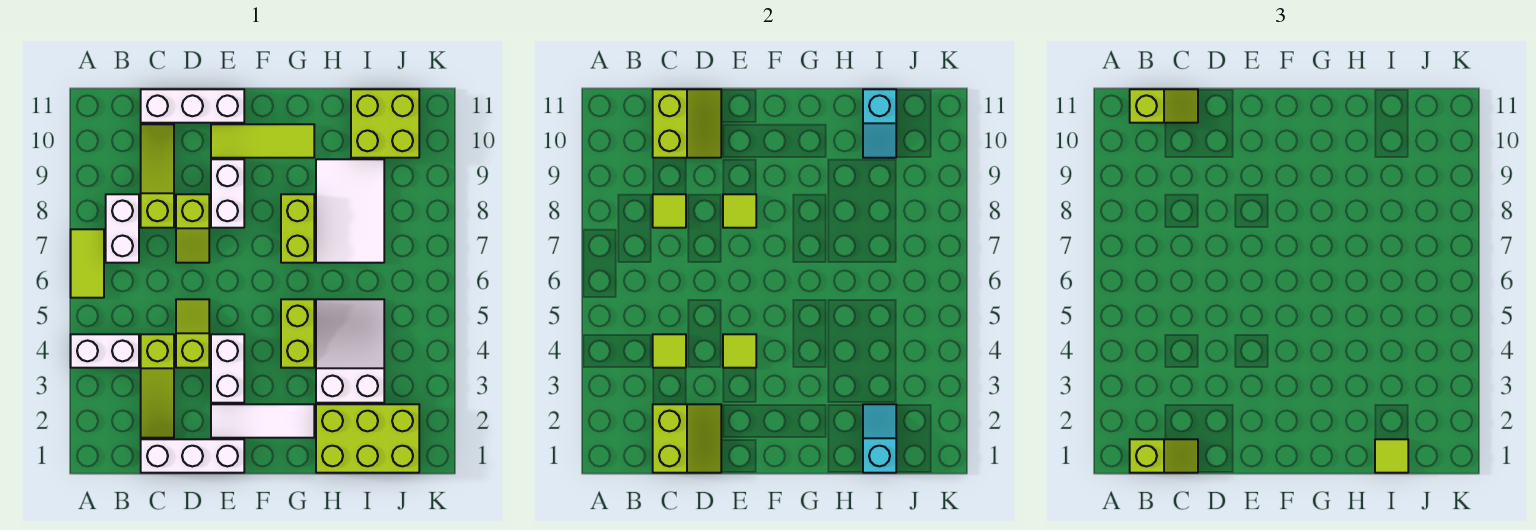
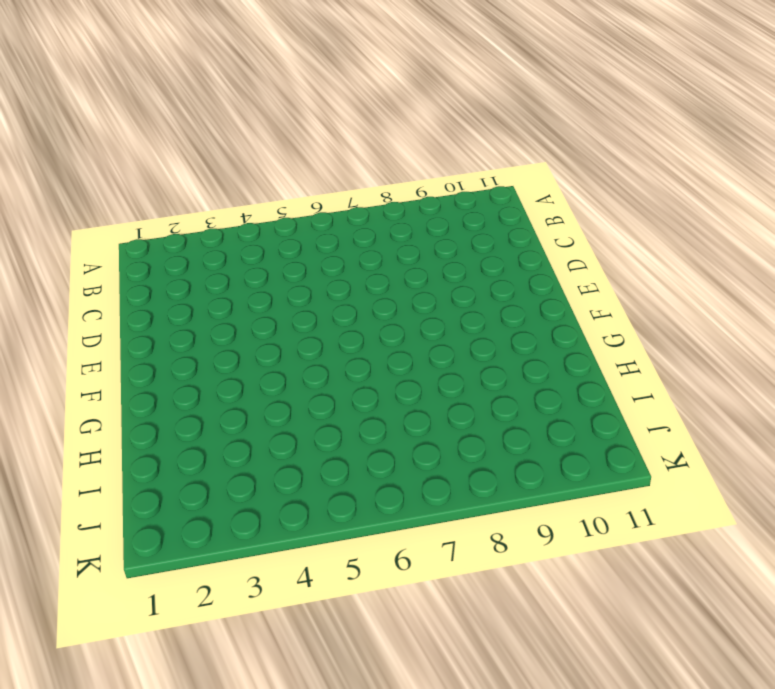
none -> white 1x2 brick [71,334,139,368]
none -> lime 1x2 tile [71,229,104,298]
none -> white 1x2 brick [106,194,139,263]
none -> white 1x3 brick [141,439,244,473]

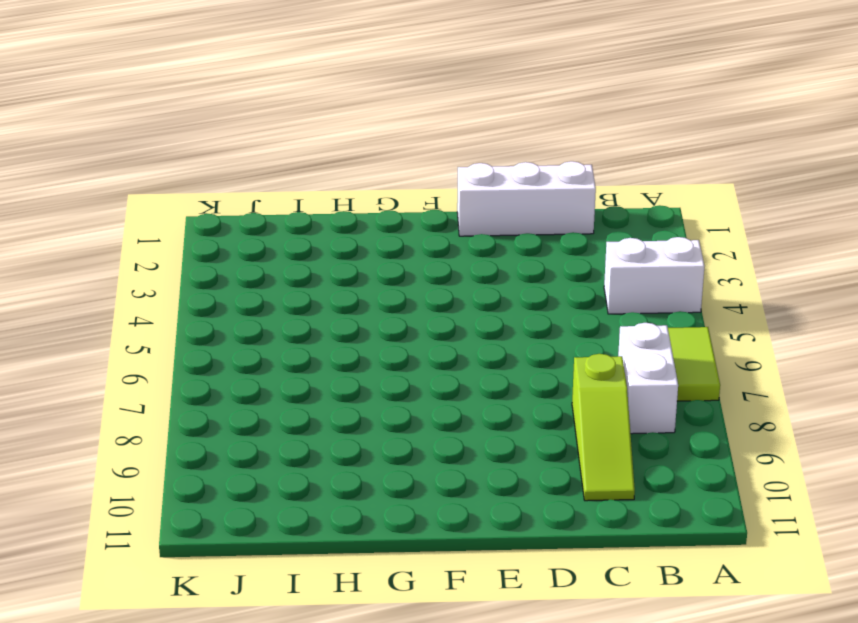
none -> lime 1x3 slope [141,334,174,438]
none -> white 1x3 brick [141,89,244,123]
none -> lime 1x2 slope [176,299,209,368]
none -> lime 1x2 slope [176,194,209,263]

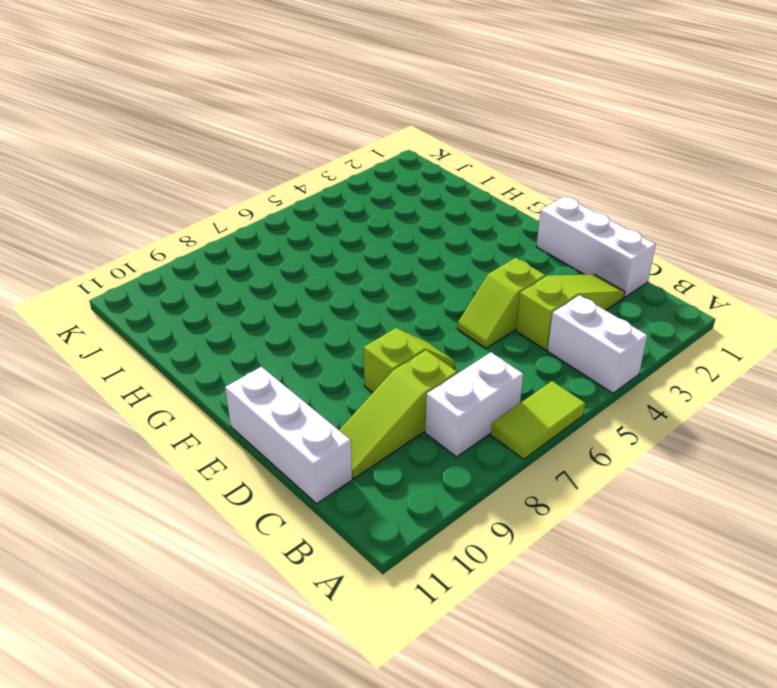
none -> white 1x3 tile [211,404,314,438]
none -> white 1x2 brick [211,334,244,403]
none -> white 1x2 brick [211,159,244,228]
none -> lime 1x3 tile [211,124,314,158]

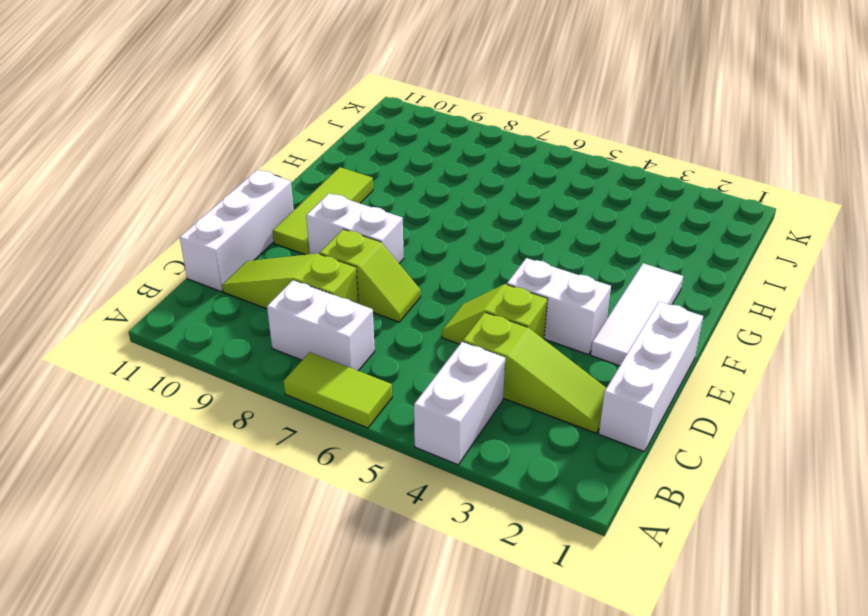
none -> lime 1x2 brick [281,299,314,368]
none -> lime 1x2 brick [281,194,314,263]
none -> lime 2x3 brick [316,404,419,473]
none -> white 2x3 slope [316,299,384,403]

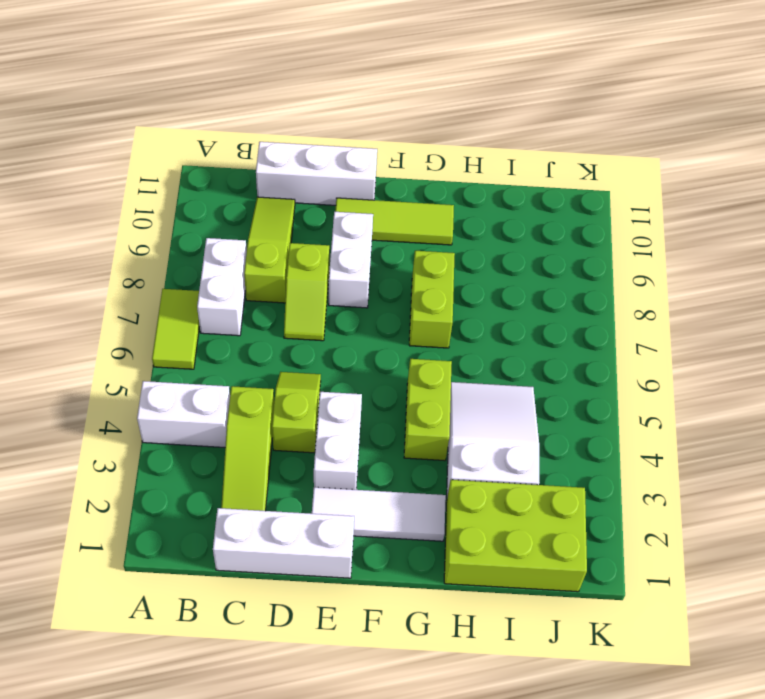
none -> white 2x3 tile [316,159,384,263]
none -> lime 2x2 brick [351,89,419,158]
none -> lime 2x2 slope [653,404,721,473]
none -> lime 1x1 tile [653,334,686,368]

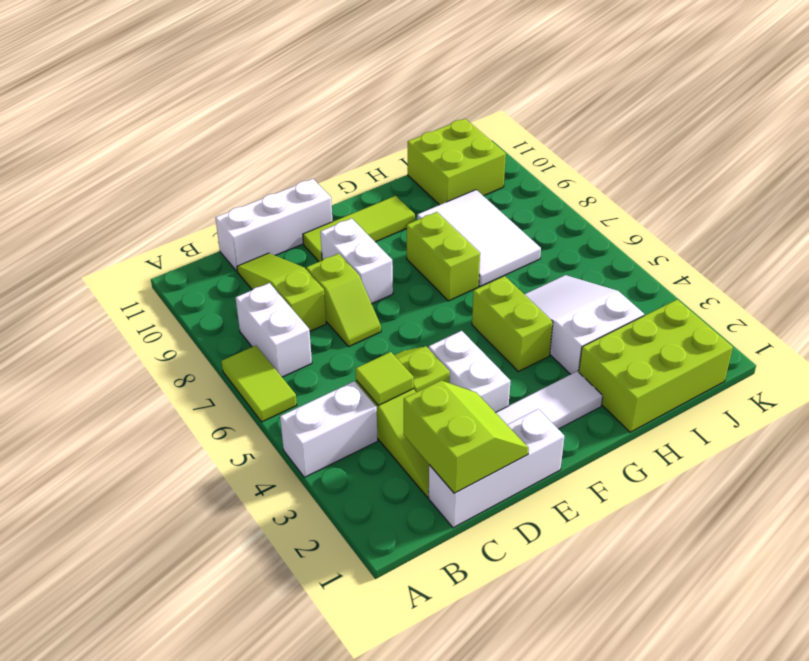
none -> lime 1x1 tile [653,194,686,228]
none -> lime 2x2 slope [653,89,721,158]
none -> lime 1x1 tile [723,334,756,368]
none -> lime 1x1 tile [723,194,756,228]

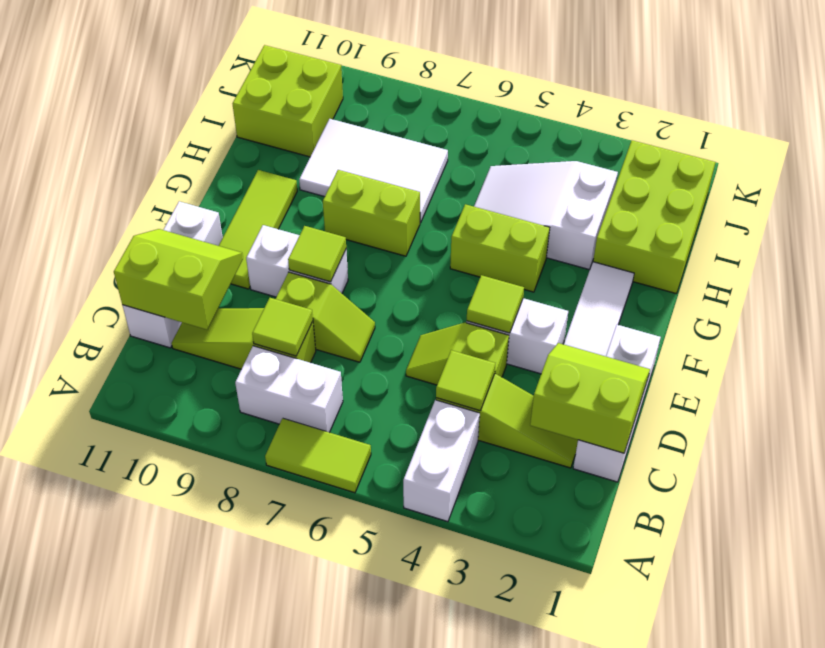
none -> cyan 1x2 slope [863,404,896,473]
none -> cyan 1x2 slope [863,89,896,158]
none -> lime 1x2 slope [1130,439,1198,473]
none -> lime 1x2 slope [1130,89,1198,123]

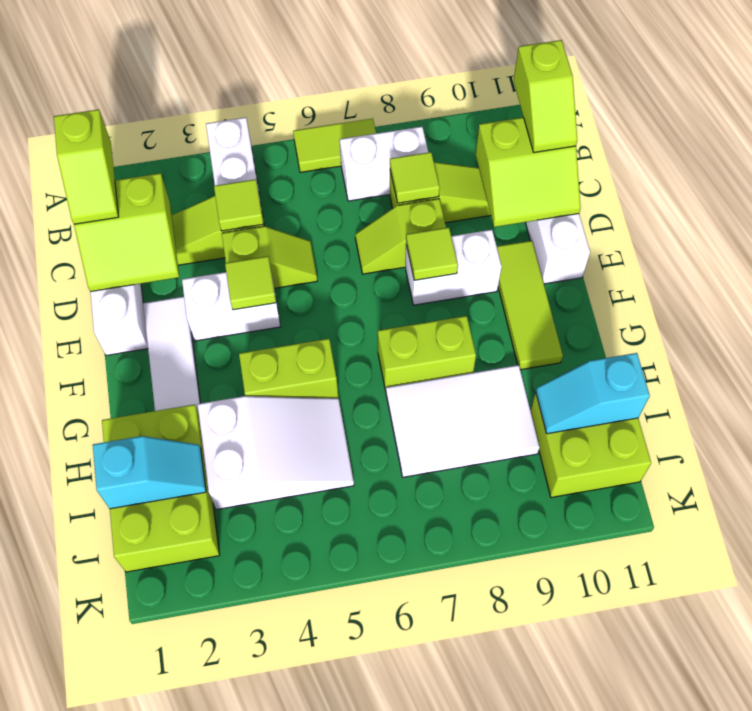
none -> lime 1x1 tile [1375,439,1408,473]

